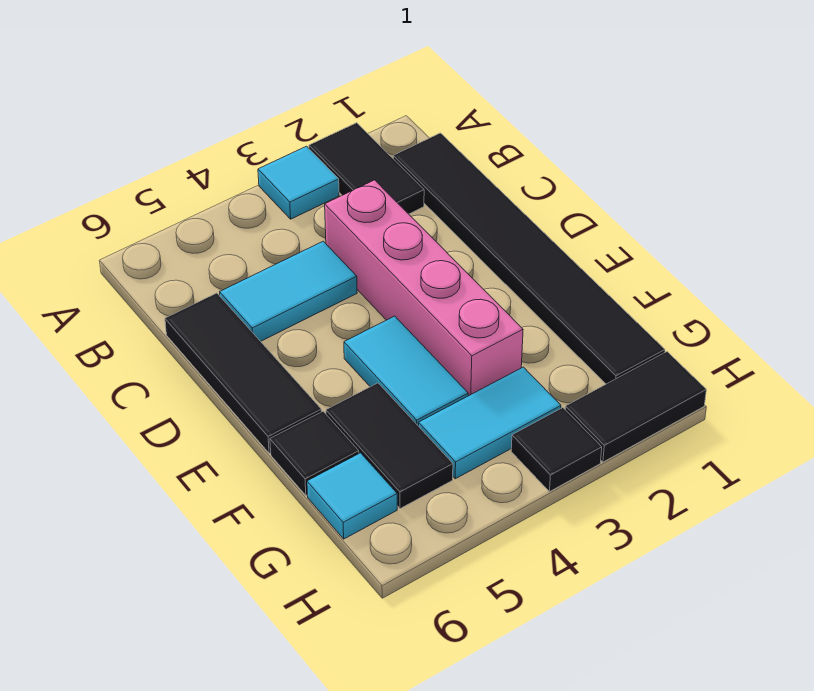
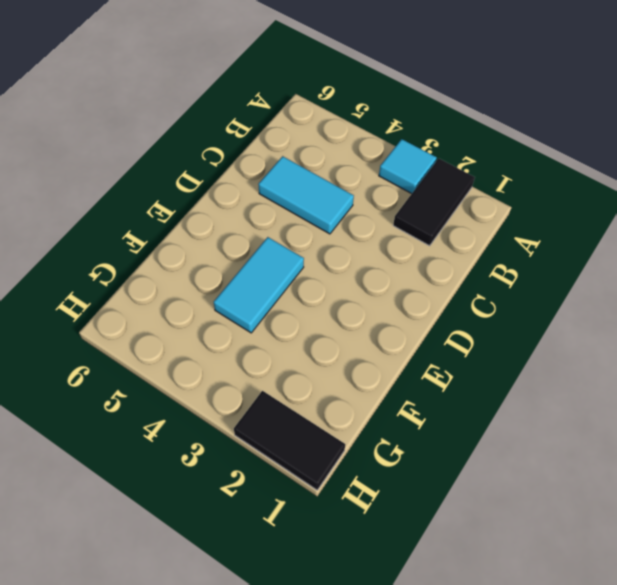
none -> black 1x6 tile [393,133,665,384]
none -> pink 1x4 brick [325,180,523,396]
none -> black 1x3 tile [165,293,322,453]

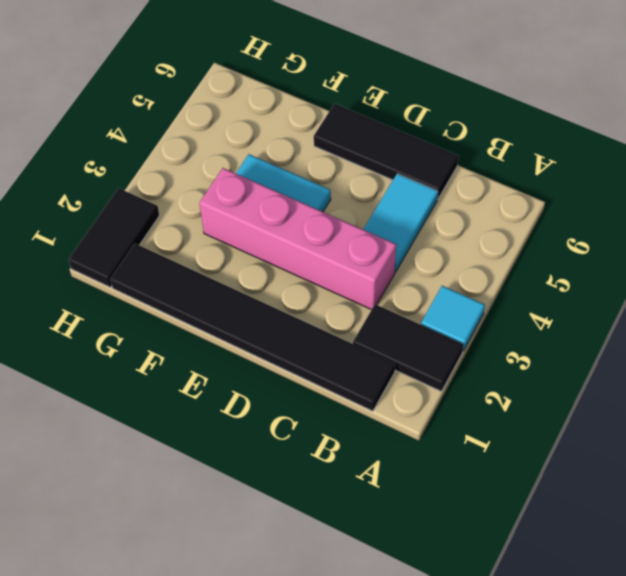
none -> black 1x2 tile [326,383,453,509]
none -> black 1x1 tile [270,411,359,495]
none -> cyan 1x2 tile [419,367,561,479]

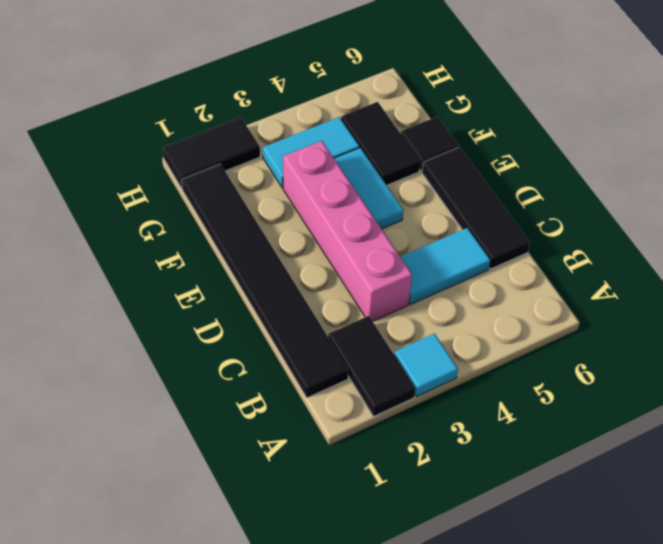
none -> cyan 1x1 tile [307,453,397,539]
none -> black 1x1 tile [511,408,602,492]

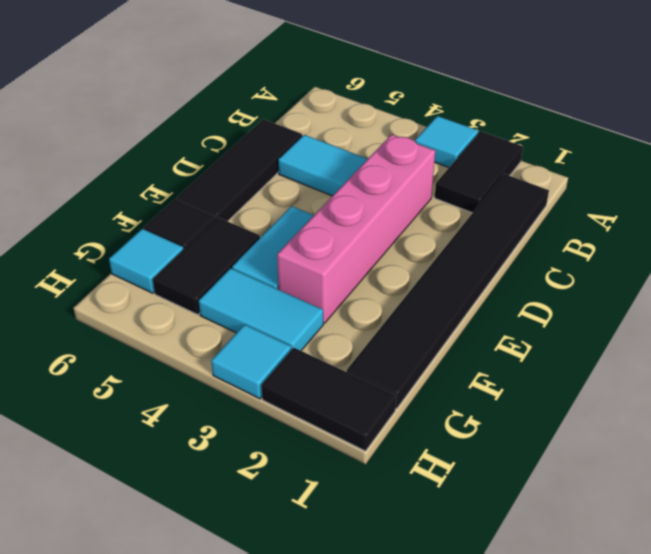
cyan 1x1 tile [211,325,292,399] -> black 1x1 tile [511,408,602,492]

